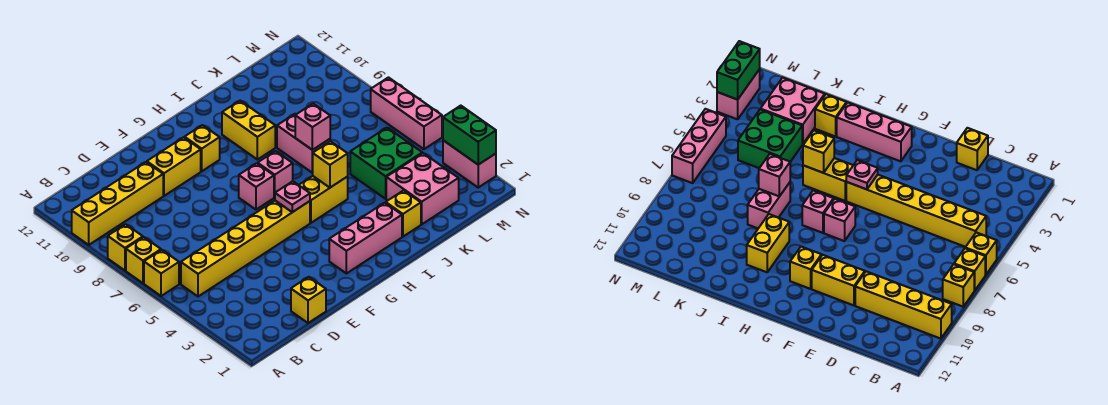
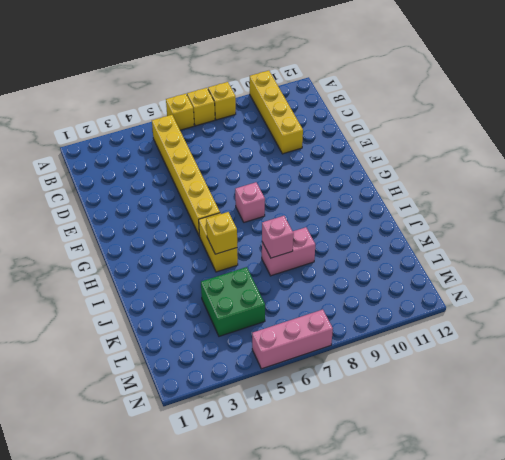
none -> yellow 1x1 brick [291,277,326,323]
none -> yellow 1x2 brick [147,137,201,196]
none -> pink 1x3 brick [329,203,402,273]

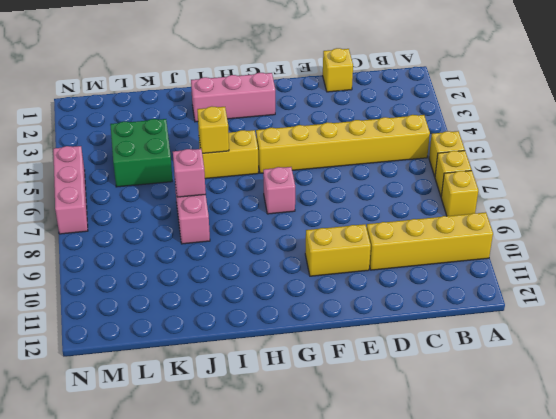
none -> yellow 1x1 brick [184,125,220,171]
none -> pink 1x1 brick [258,151,293,197]
none -> yellow 1x2 brick [222,101,275,160]

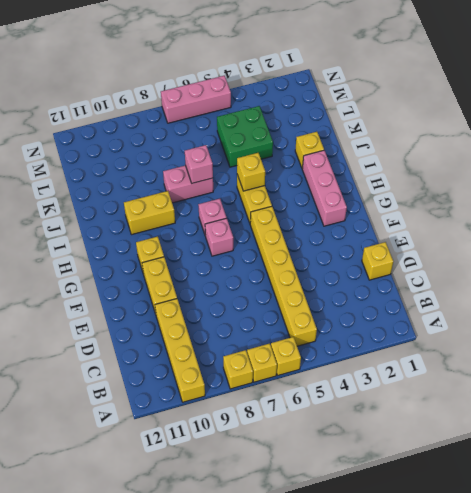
none -> pink 2x2 brick [386,153,459,224]
none -> pink 1x2 brick [443,140,496,187]
none -> pink 1x1 plate [275,181,310,212]

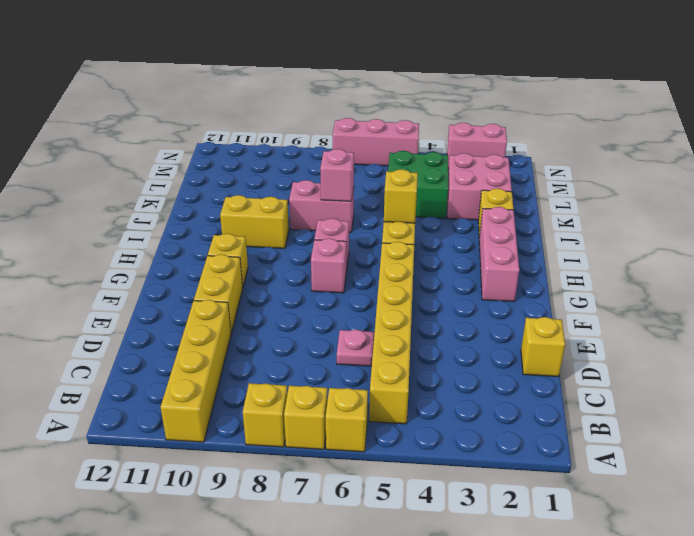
pink 1x1 plate [337,330,374,366] -> pink 1x1 plate moved to [275,181,310,212]
none -> green 1x2 brick [443,106,496,165]

